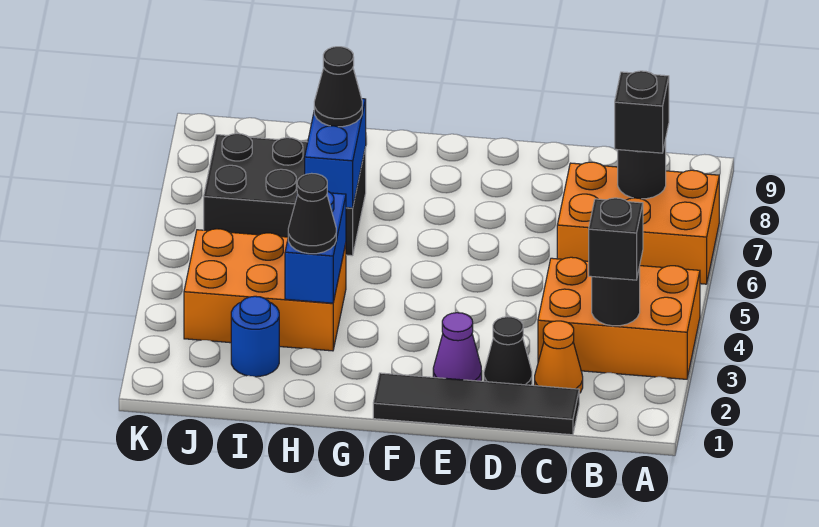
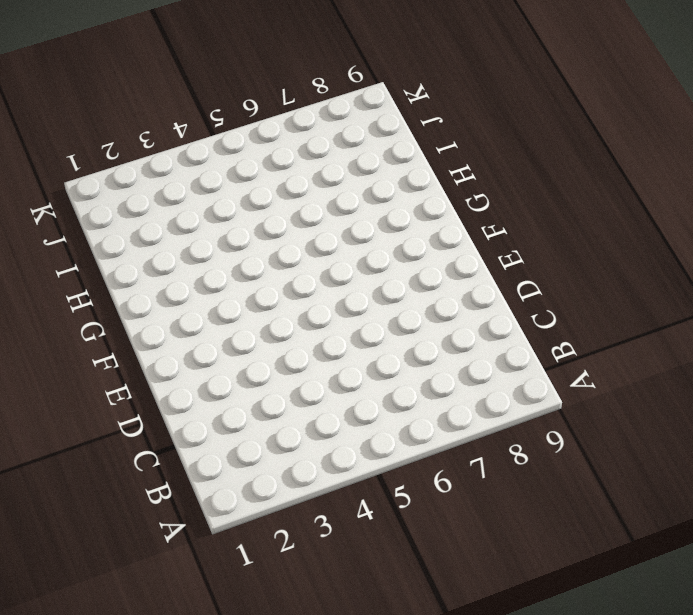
none -> orange 2x3 brick [538,257,700,379]
none -> orange 2x3 brick [557,162,719,284]
none -> black 1x4 tile [373,373,579,435]

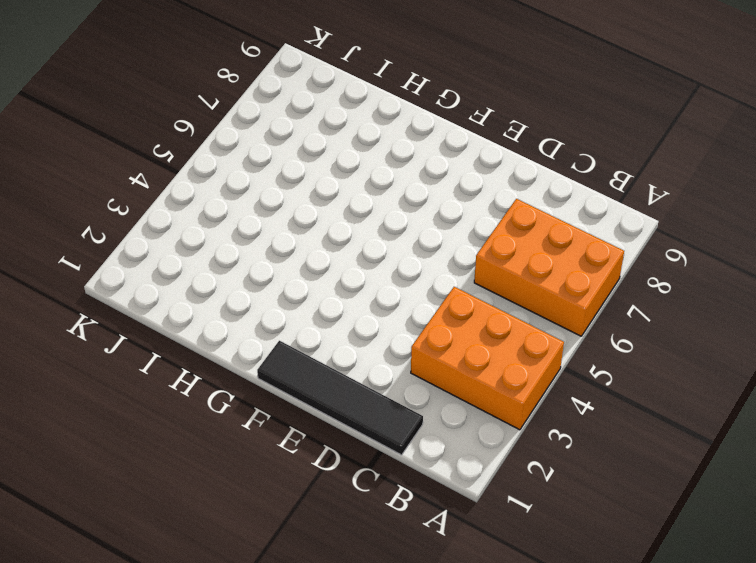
none -> orange 1x1 cone [535,321,583,393]
none -> black 1x1 cone [484,317,532,385]
none -> purple 1x1 cone [433,313,482,381]

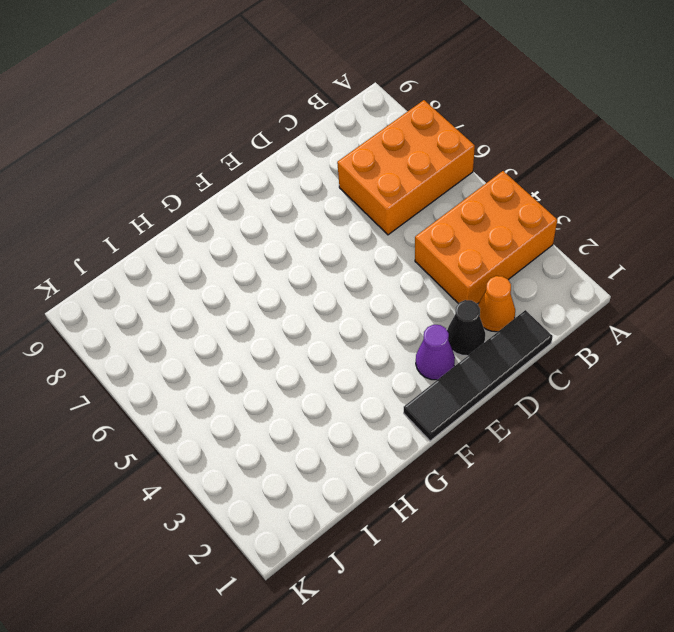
none -> orange 2x3 brick [184,229,346,351]
none -> black 2x3 brick [204,134,366,256]
none -> blue 1x1 round brick [231,296,279,377]

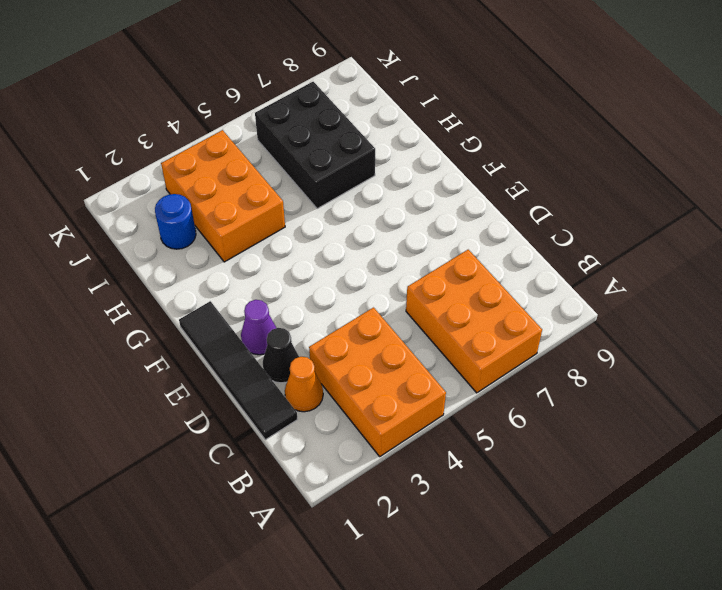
none -> black 1x1 round brick [592,267,640,326]
none -> black 1x1 round brick [618,140,666,199]
none -> blue 1x2 brick [285,191,346,303]

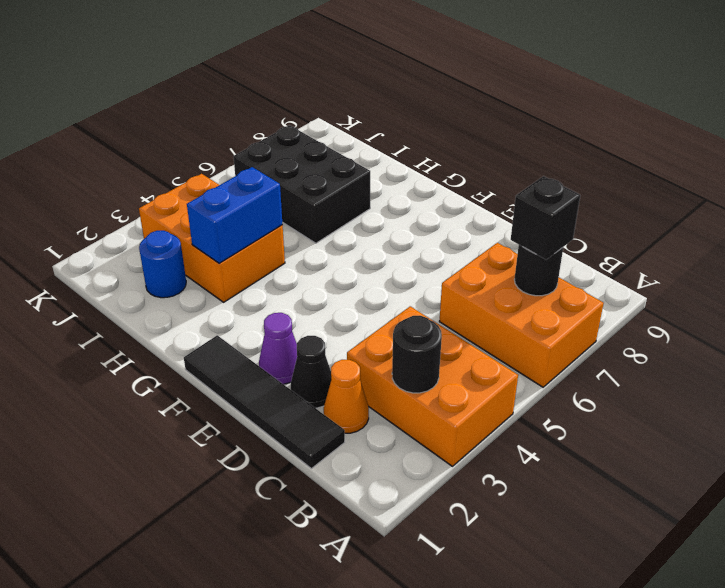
none -> blue 1x2 brick [305,99,366,208]
none -> black 1x1 brick [589,198,643,280]
none -> black 1x1 cone [288,173,336,254]

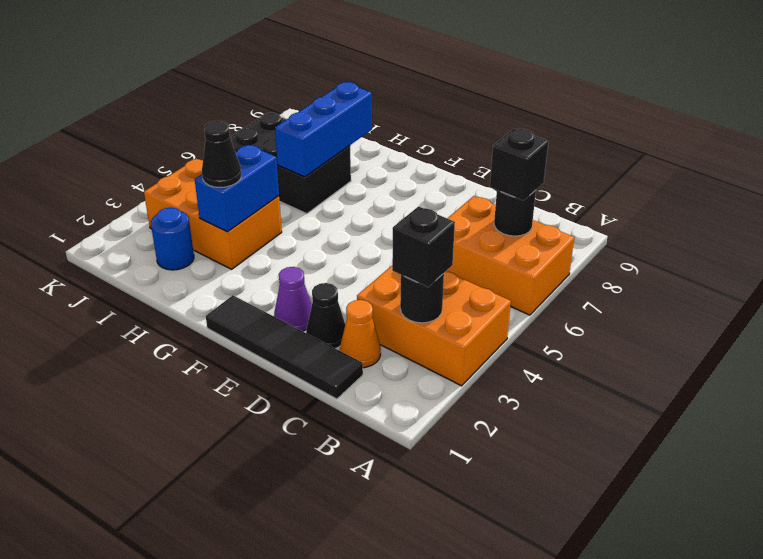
blue 1x3 brick [275,82,372,177] -> blue 1x2 brick [305,99,366,208]
none -> black 1x1 cone [314,47,362,127]

